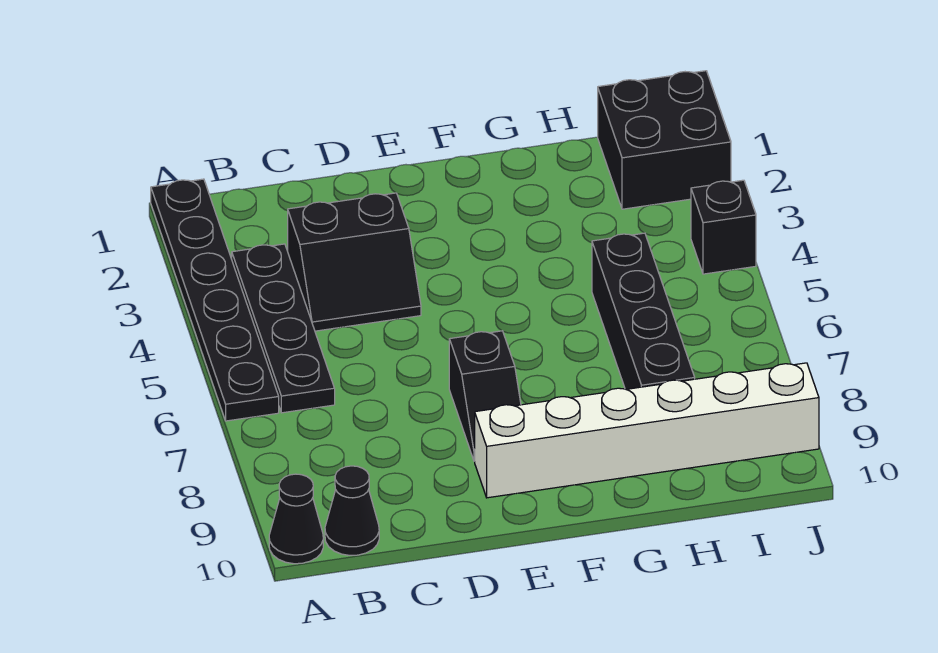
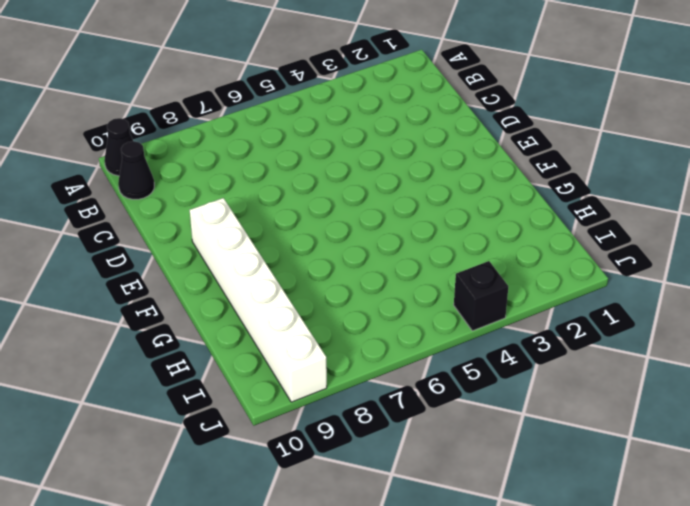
none -> black 1x6 plate [151,179,279,421]
none -> black 1x4 plate [232,244,335,413]

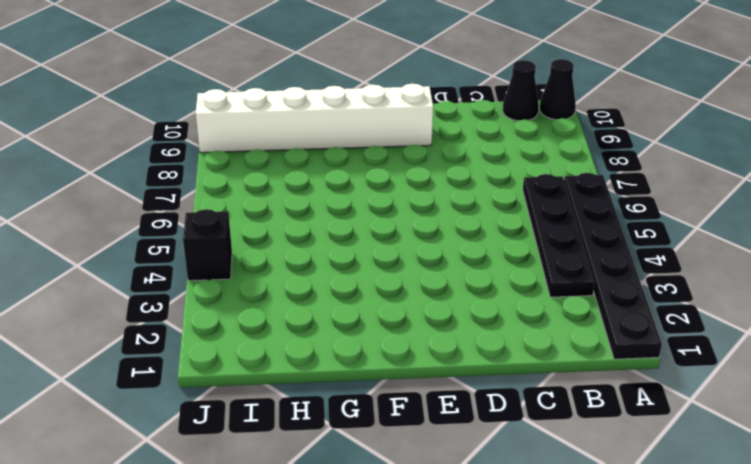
none -> black 2x2 slope [288,193,421,331]
none -> black 1x2 slope [449,331,521,461]

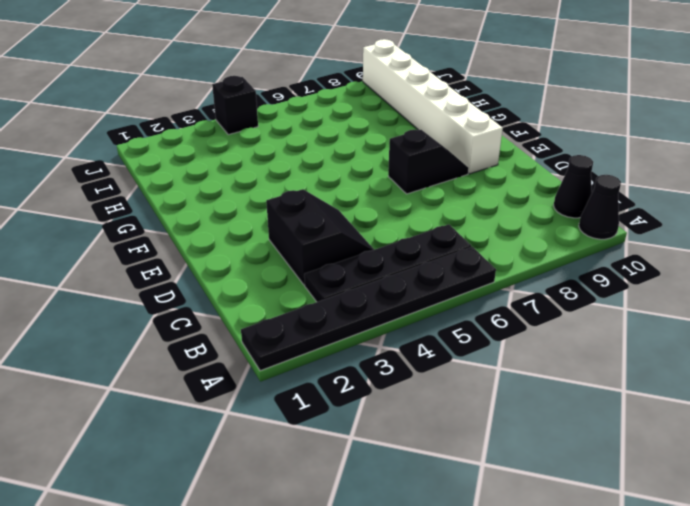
none -> black 1x4 brick [592,233,695,389]
none -> black 2x2 brick [598,71,731,209]

